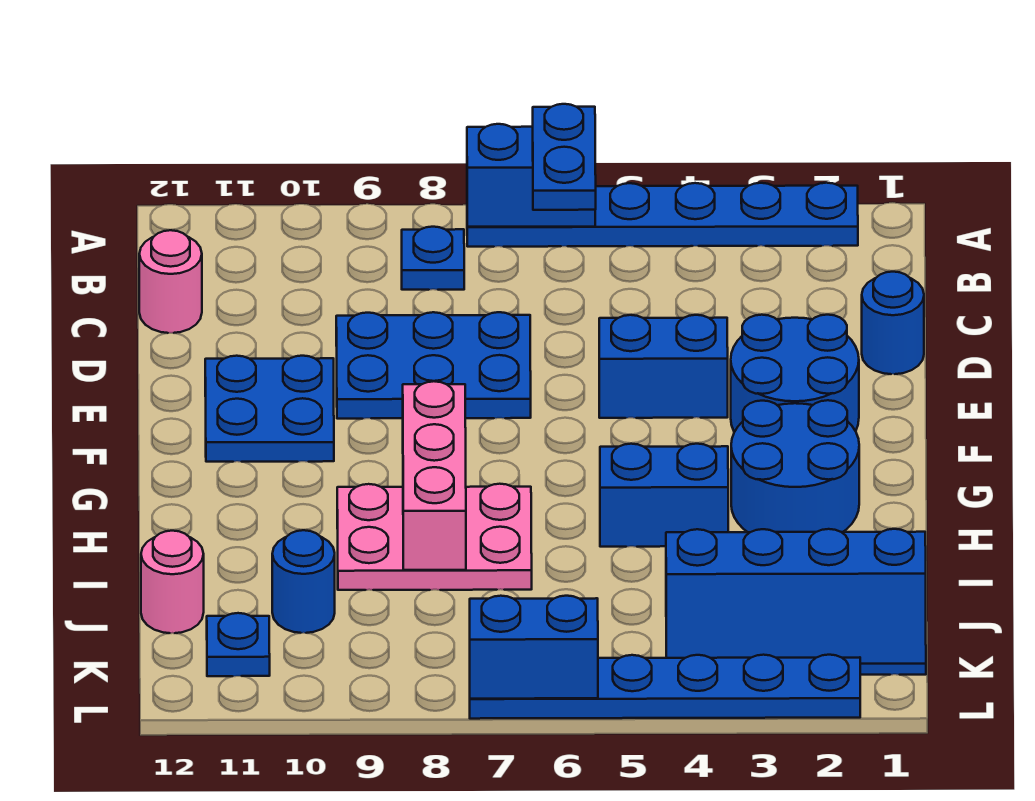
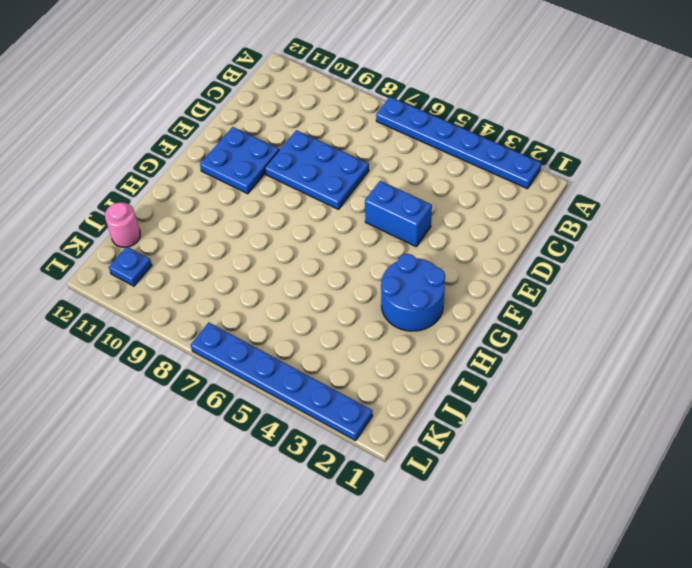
none -> blue 1x1 plate [402,227,464,290]
none -> pink 1x1 round brick [139,230,202,333]
none -> blue 1x1 round brick [862,272,924,374]

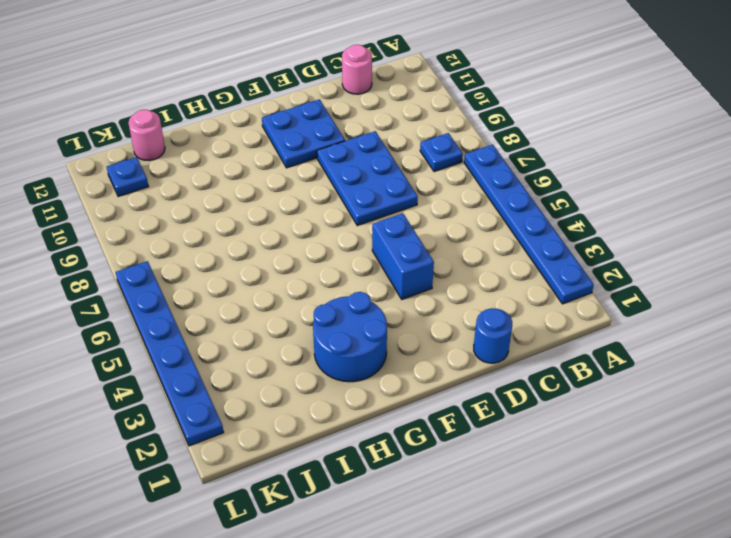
none -> blue 2x2 round brick [731,315,859,432]
none -> blue 1x2 brick [600,444,728,547]
none -> pink 2x3 plate [337,484,532,590]

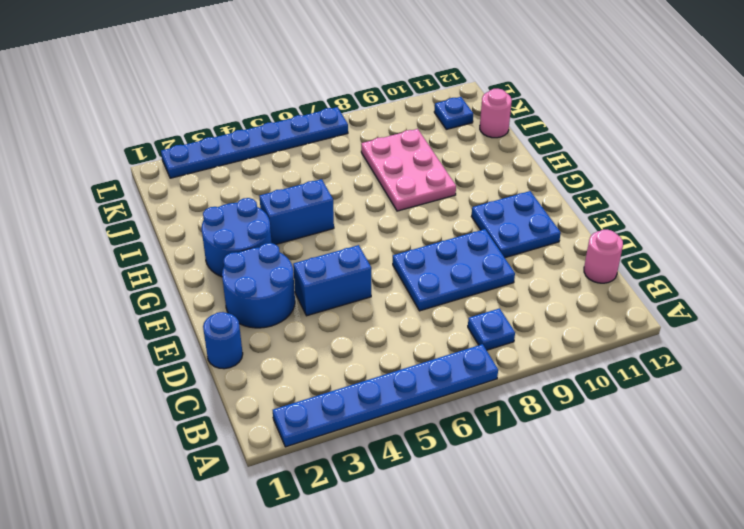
pink 2x3 plate [361,129,456,211] -> pink 2x3 plate turned to [337,484,532,590]
none -> blue 2x4 slope [666,529,926,675]
none -> blue 1x1 round brick [272,530,335,633]
none -> blue 1x2 brick [467,124,595,227]

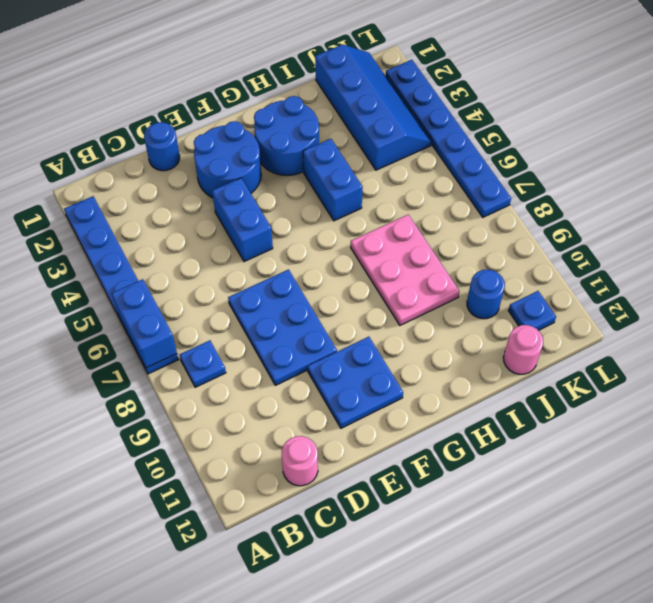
none -> pink 1x3 brick [403,381,466,570]
none -> blue 1x2 brick [470,596,598,699]
none -> blue 1x2 plate [533,104,596,210]

